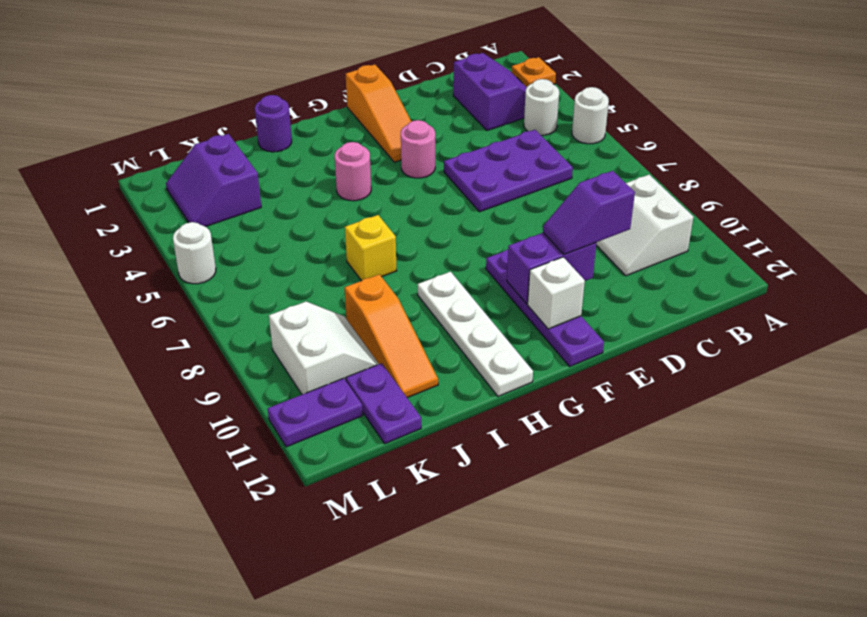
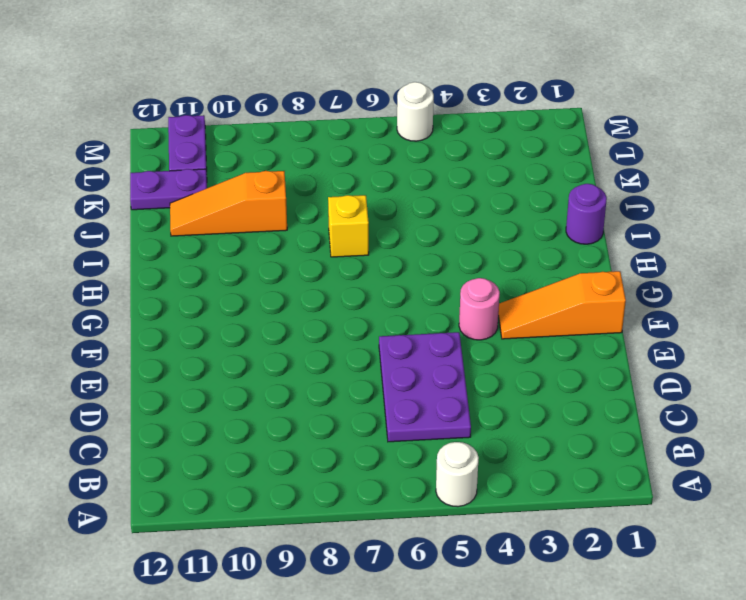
none -> orange 1x1 plate [512,57,556,87]
none -> purple 2x2 slope [453,53,527,131]
none -> white 1x1 round brick [524,79,559,135]

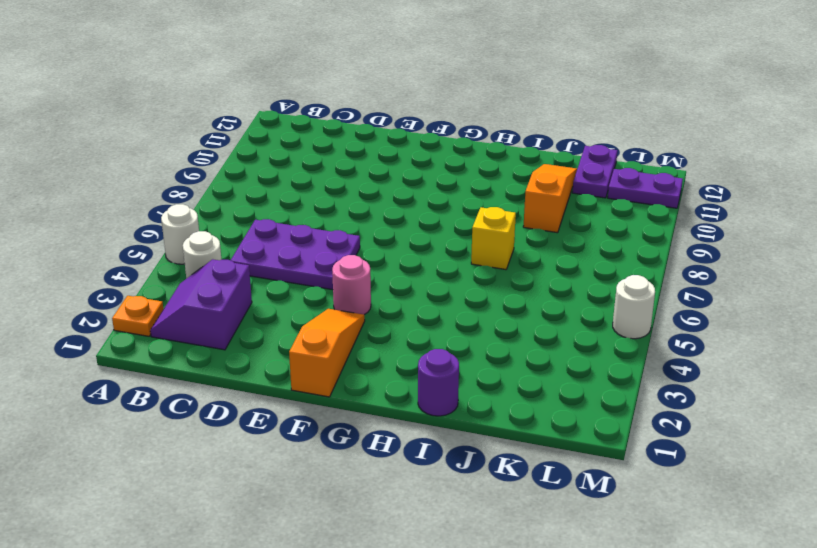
none -> white 2x2 slope [596,175,693,276]
none -> purple 1x4 plate [486,250,604,366]
none -> pink 1x1 round brick [335,142,371,201]

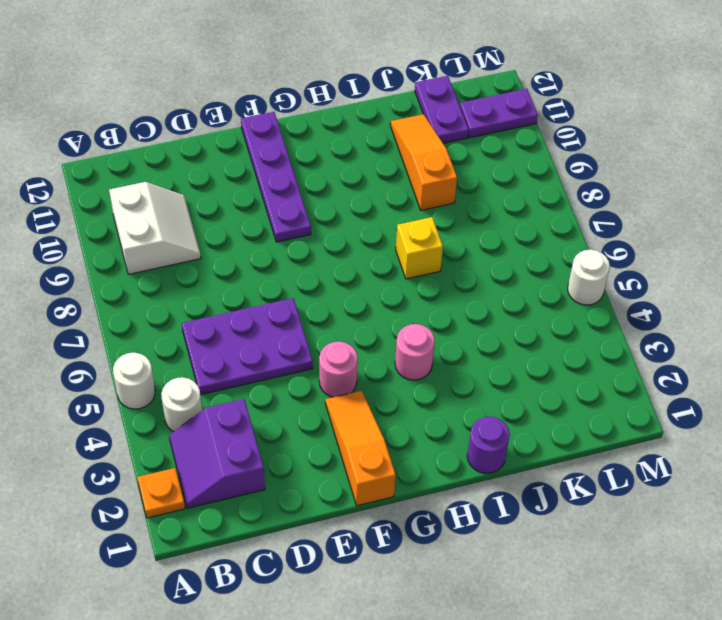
none -> white 1x4 plate [418,272,533,396]
none -> purple 2x2 slope [166,134,261,227]
none -> white 2x2 slope [269,302,379,394]

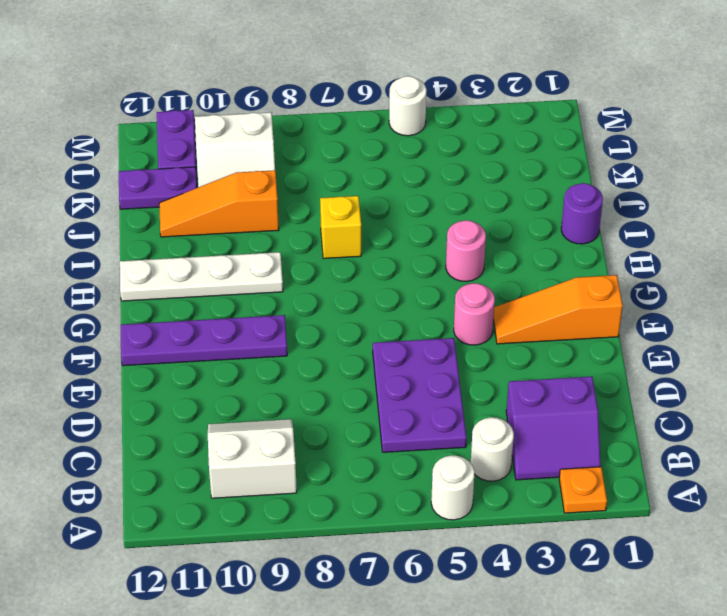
none -> purple 2x2 slope [166,134,261,227]
none -> purple 1x2 brick [507,233,596,304]
none -> white 1x1 brick [528,257,585,329]

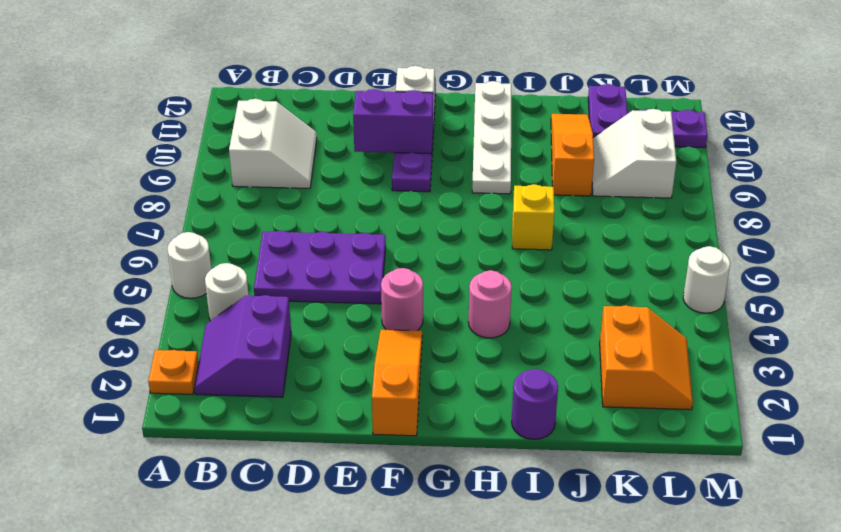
orange 2x2 slope [600,305,693,410] -> purple 2x2 slope [166,134,261,227]
none -> purple 1x2 slope [543,171,635,254]

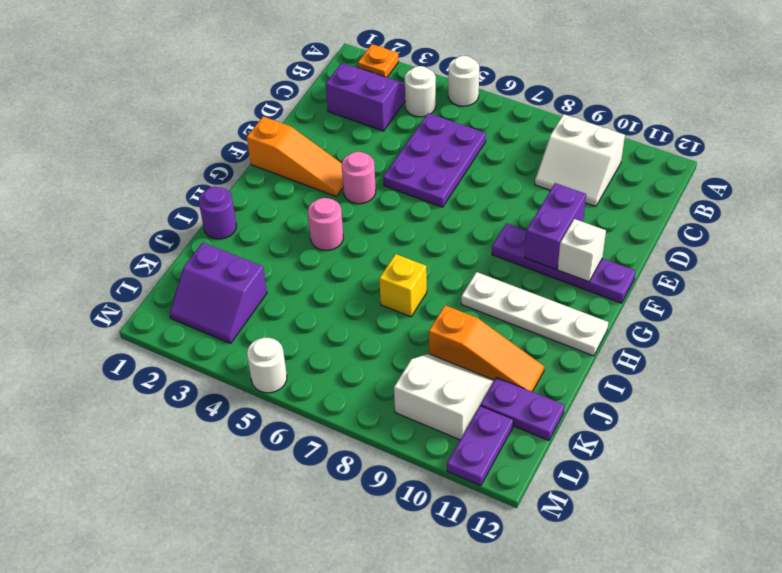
none -> purple 1x2 slope [543,171,635,254]

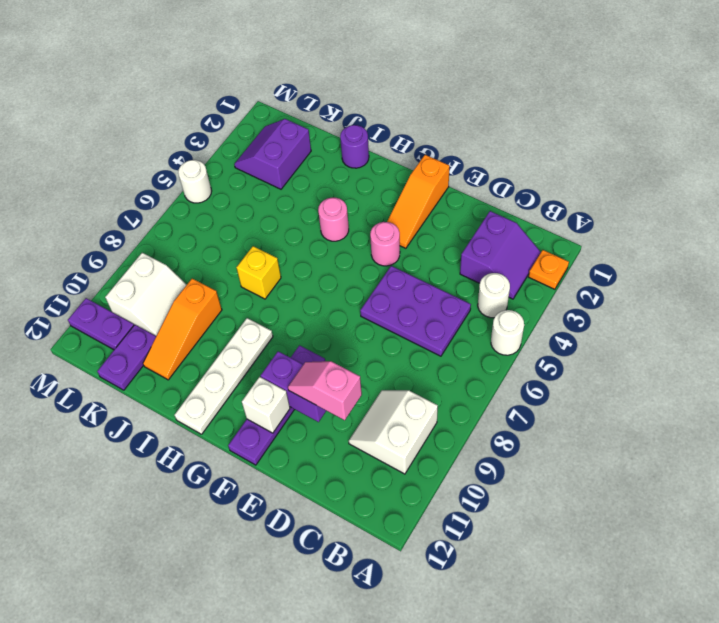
pink 1x2 slope [288,361,362,420] -> purple 1x2 slope [543,171,635,254]

